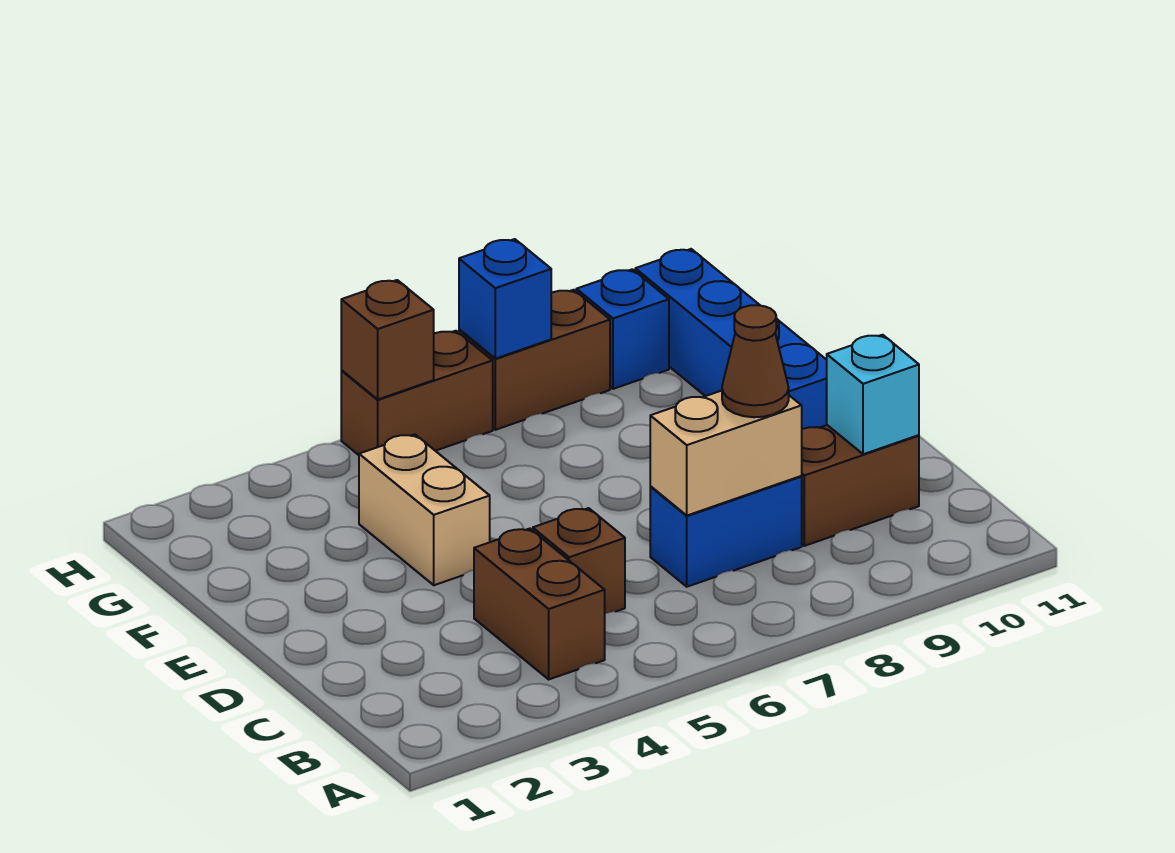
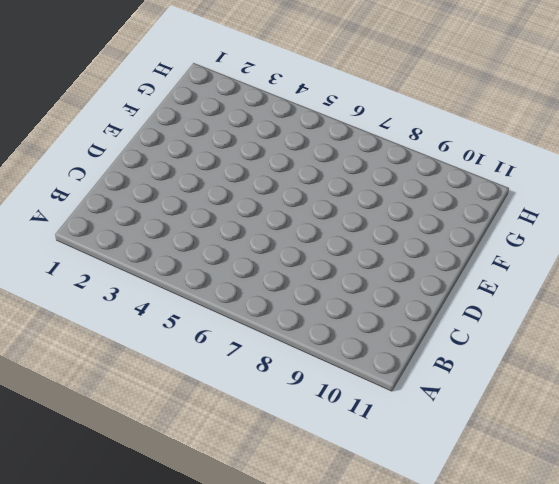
none -> brown 1x2 brick [474,529,605,679]
none -> brown 1x1 brick [533,508,625,613]
none -> blue 1x2 brick [650,476,802,587]

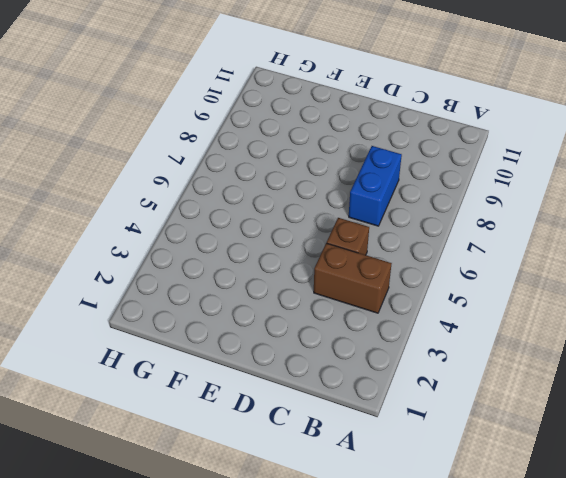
none -> brown 1x2 brick [801,425,919,546]
none -> tan 1x2 brick [359,434,490,585]
none -> blue 1x4 brick [635,249,827,429]

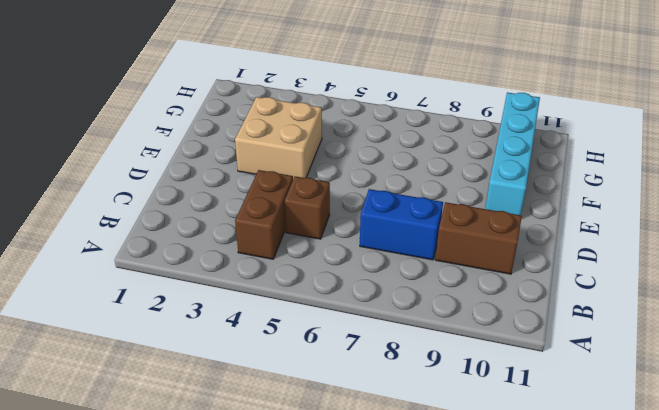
tan 2x2 brick [235,97,322,179] -> tan 1x2 brick [359,434,490,585]
cyan 1x4 brick [485,92,540,215] -> blue 1x4 brick [635,249,827,429]
none -> brown 1x2 brick [341,331,493,455]
none -> brown 1x2 brick [459,290,610,430]
none -> blue 1x1 brick [576,269,669,389]

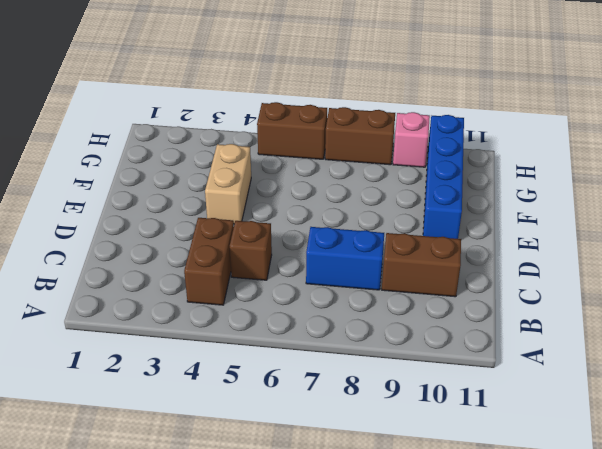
pink 1x1 brick [393,112,430,167] -> blue 1x1 brick [576,269,669,389]
none -> tan 1x2 brick [650,391,802,515]
none -> cyan 1x1 brick [827,335,919,454]
none -> brown 1x1 brick [341,280,434,399]

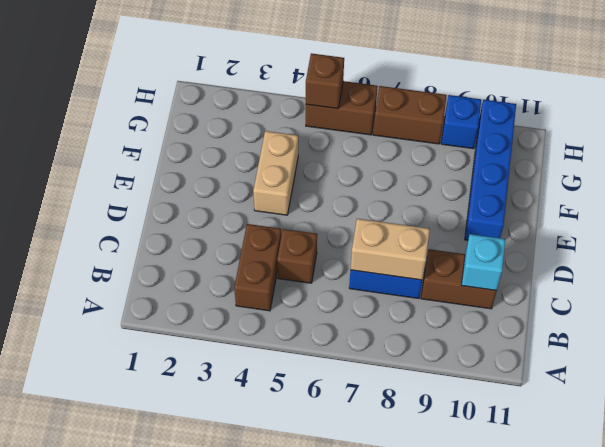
none -> blue 1x1 brick [459,239,551,359]
none -> brown 1x1 cone [722,305,789,417]

